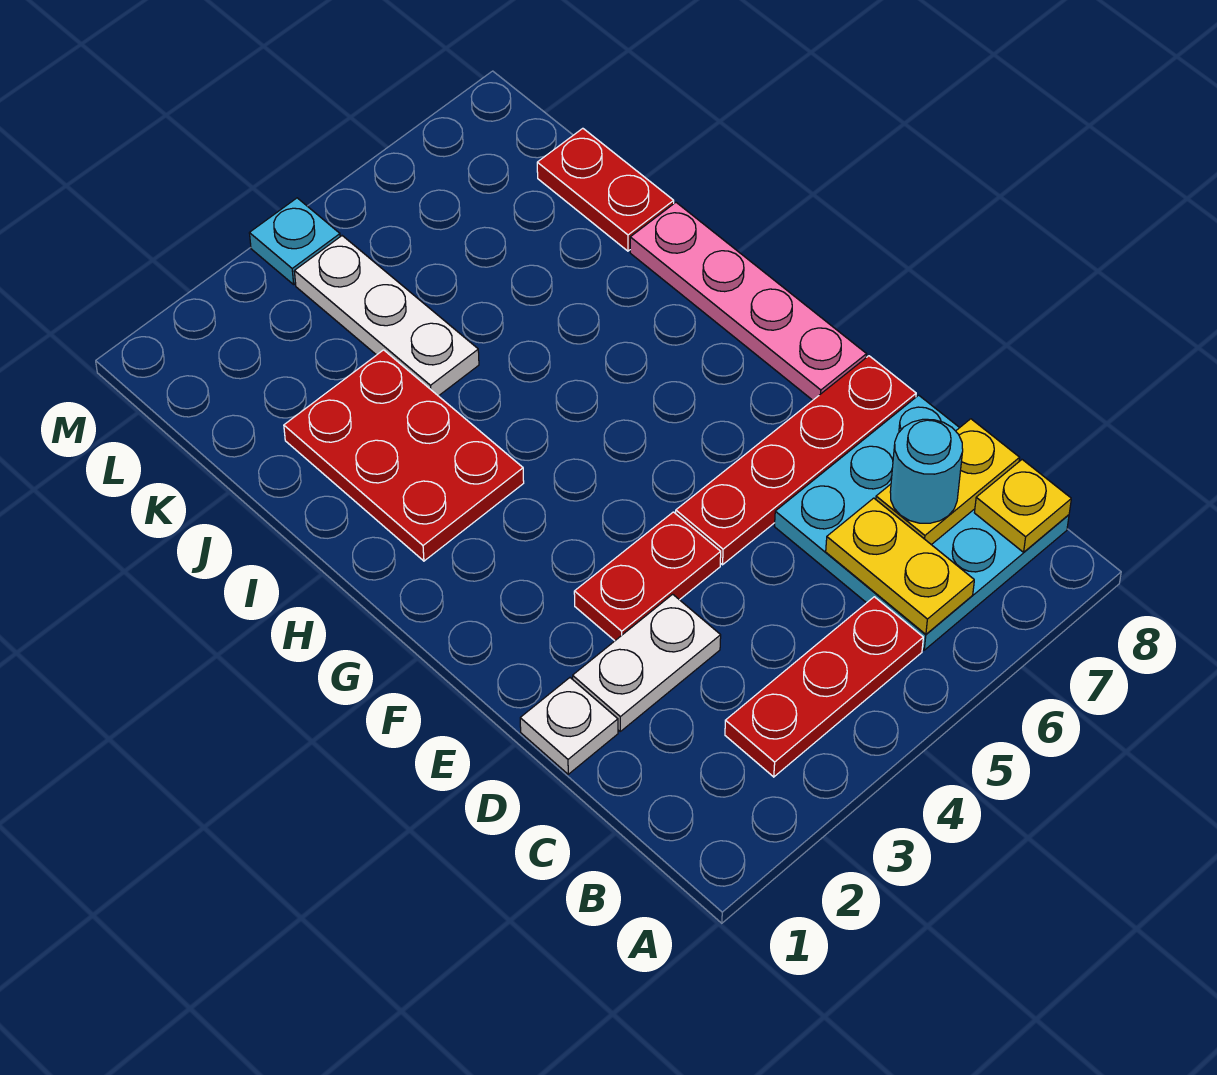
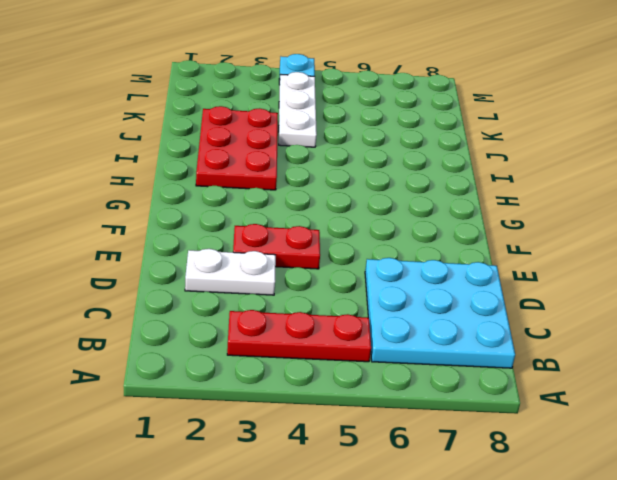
none -> white 1x1 plate [520,678,618,774]
none -> red 1x4 plate [676,356,916,565]
none -> pink 1x4 plate [630,203,867,400]

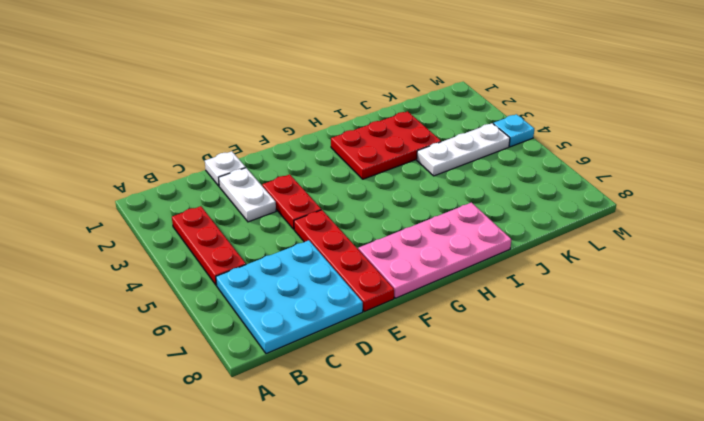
pink 2x4 plate [358,203,511,298] -> pink 1x4 plate [630,203,867,400]
none -> red 1x2 plate [537,128,674,251]
none -> yellow 1x2 plate [826,498,974,634]
none -> yellow 1x1 plate [974,460,1071,552]

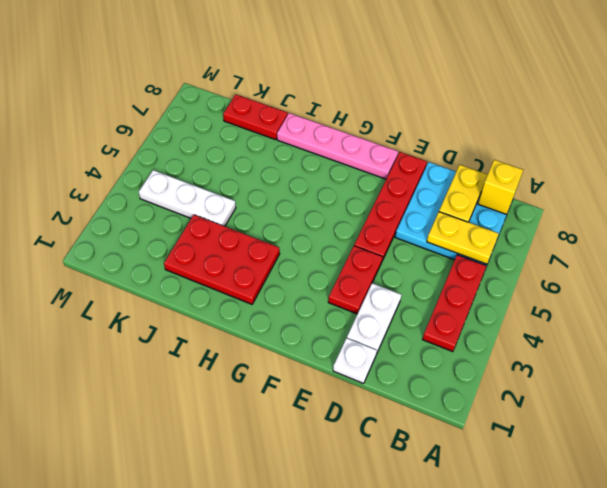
yellow 1x1 brick [478,160,523,215] -> yellow 1x1 plate [974,460,1071,552]
none -> cyan 1x1 plate [249,198,340,284]
none -> cyan 1x1 round brick [890,419,963,523]

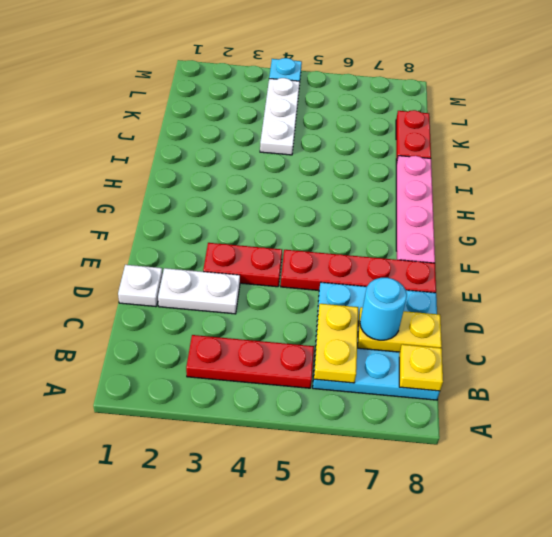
none -> red 2x3 plate [284,350,524,561]

